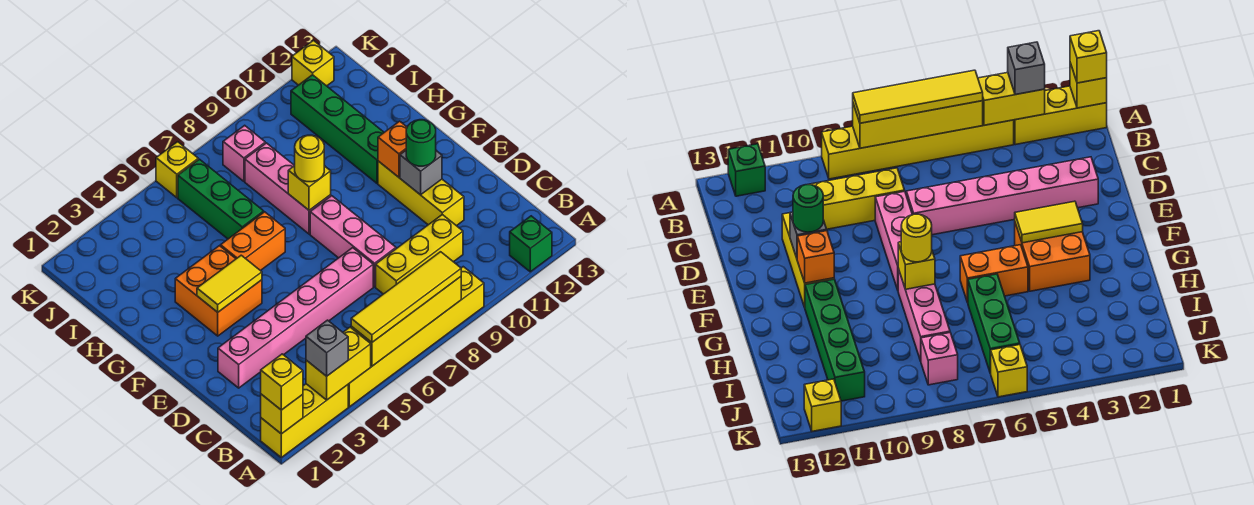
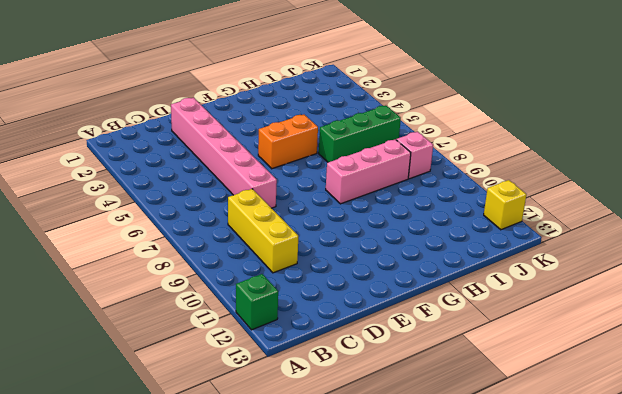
orange 1x2 brick [258,115,318,169] -> orange 1x2 brick turned to [221,212,285,271]
none -> yellow 1x3 brick [261,384,348,457]
none -> yellow 1x6 brick [348,267,484,407]
none -> pink 1x3 brick [310,196,396,287]

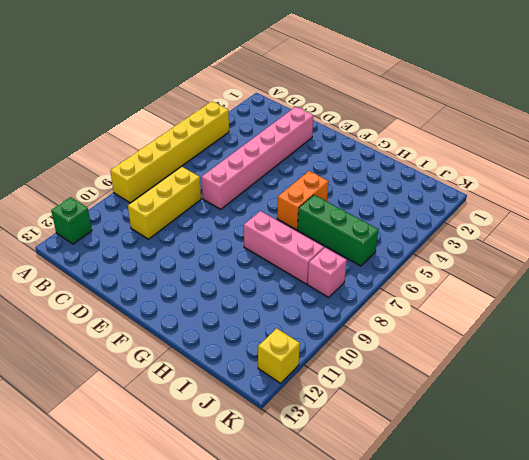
none -> yellow 1x3 brick [261,384,348,457]
none -> pink 1x3 brick [310,196,396,287]
none -> yellow 1x3 brick [378,161,464,226]

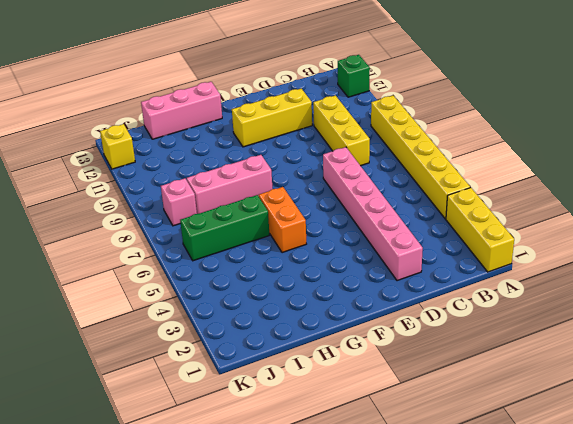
pink 1x3 brick [141,82,222,139] -> pink 1x3 brick moved to [310,196,396,287]
none -> orange 2x2 brick [175,246,262,336]
none -> green 1x4 brick [291,75,384,183]
none -> yellow 1x1 brick [156,142,198,198]

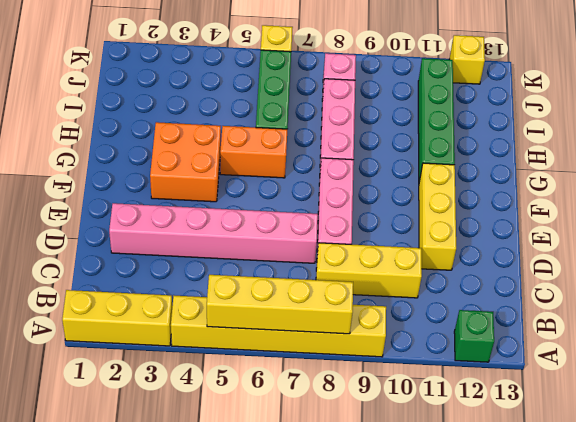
none -> yellow 1x1 brick [261,394,303,434]
none -> yellow 1x2 brick [306,327,371,400]
none -> grey 1x1 brick [400,151,442,195]

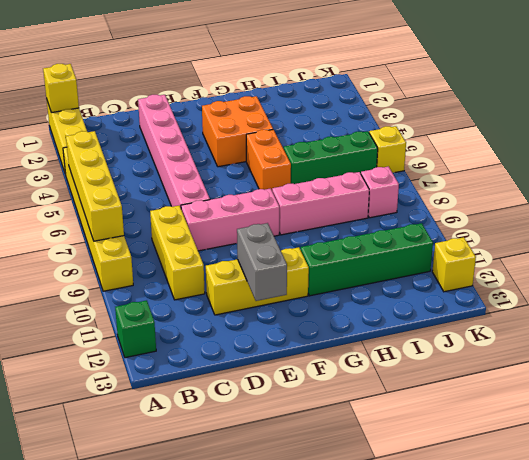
grey 1x2 brick [237,223,287,301] -> grey 1x1 brick [400,151,442,195]
none -> yellow 1x2 brick [306,327,371,400]
none -> yellow 1x2 tile [197,255,262,312]
none -> orange 1x1 brick [378,121,407,177]

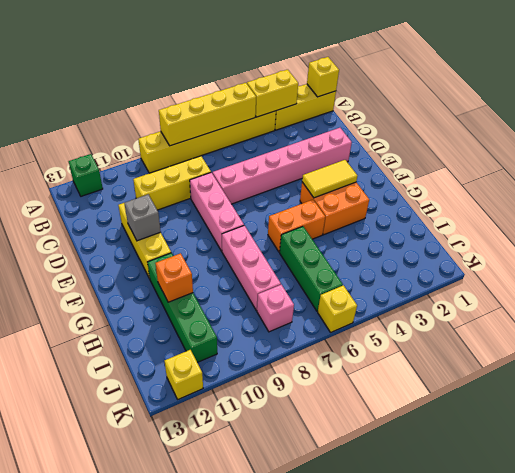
orange 1x1 brick [156,253,193,302] -> orange 1x1 brick moved to [378,121,407,177]
none -> yellow 1x1 brick [288,166,331,210]
none -> yellow 1x1 brick [261,354,303,410]
none -> grey 1x1 brick [306,320,348,376]

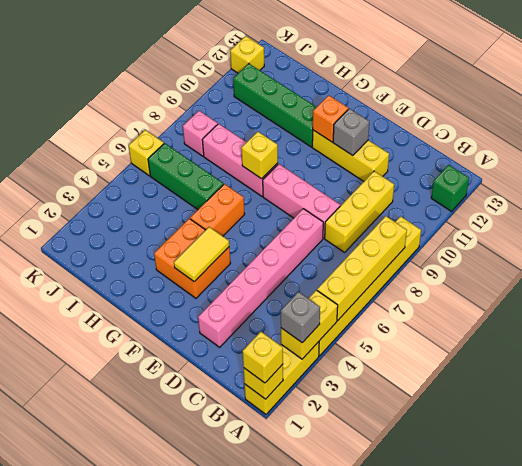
none -> yellow 1x4 tile [351,252,461,342]
none -> green 1x1 round brick [406,120,436,166]
none -> yellow 1x1 round brick [295,135,324,182]

